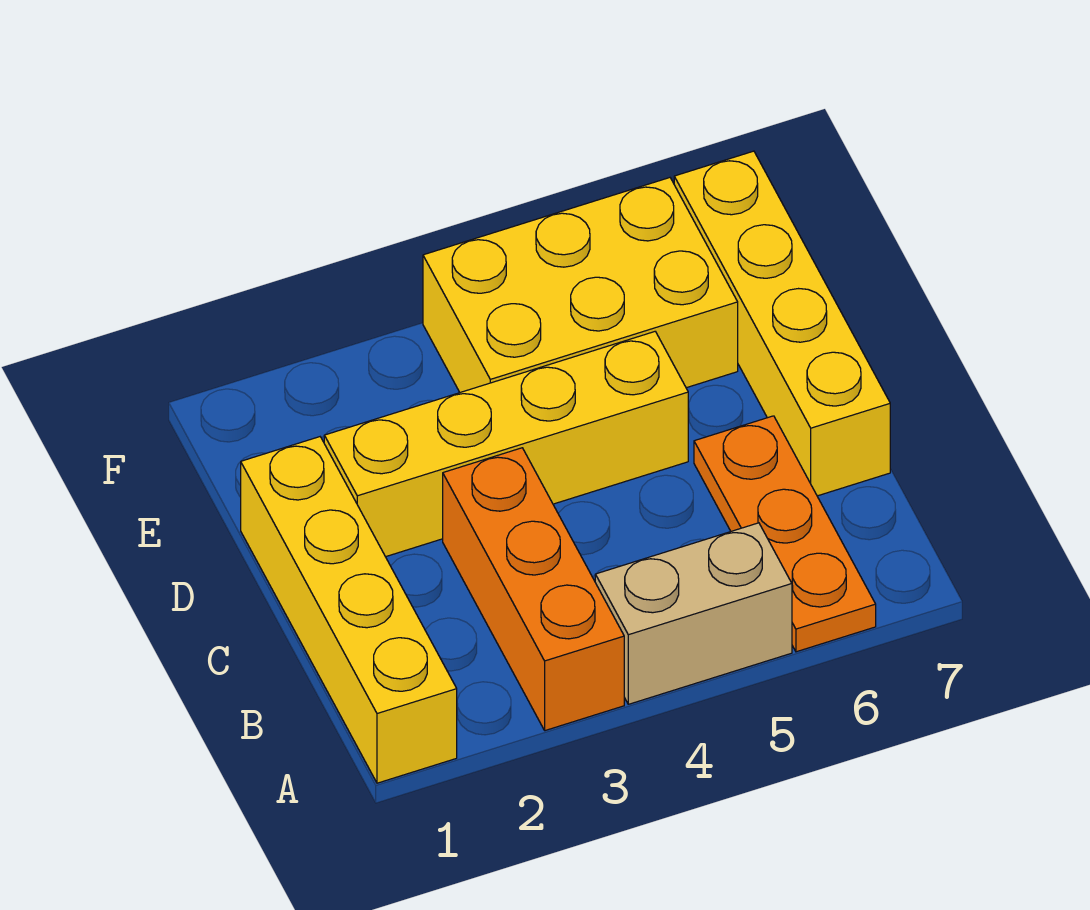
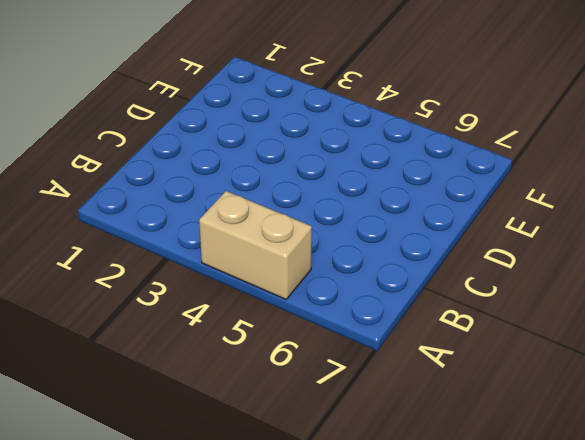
none -> yellow 1x4 brick [241,437,457,783]
none -> orange 1x3 brick [443,448,624,731]

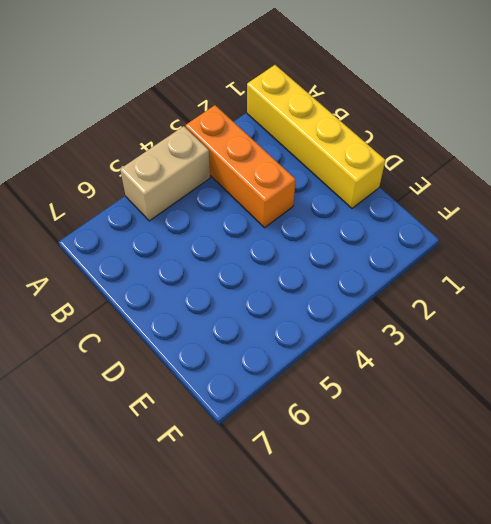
none -> orange 1x3 plate [694,416,876,652]
none -> yellow 1x4 brick [674,151,890,496]

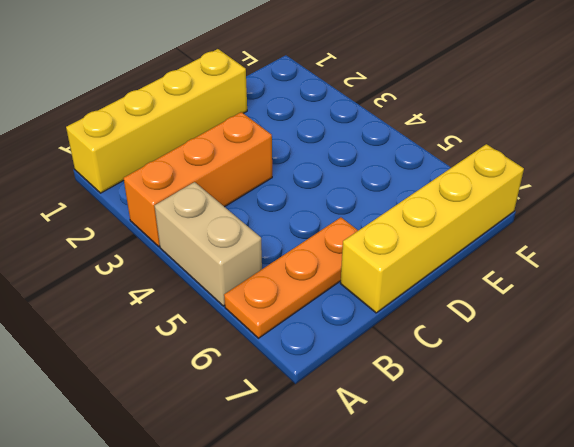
none -> yellow 1x4 brick [324,332,688,557]
none -> yellow 2x3 brick [423,178,738,392]

